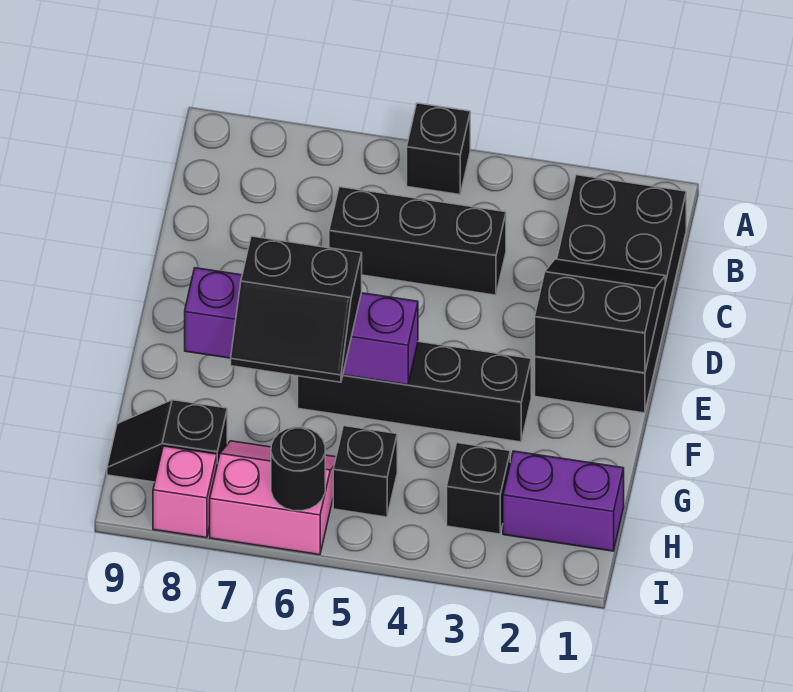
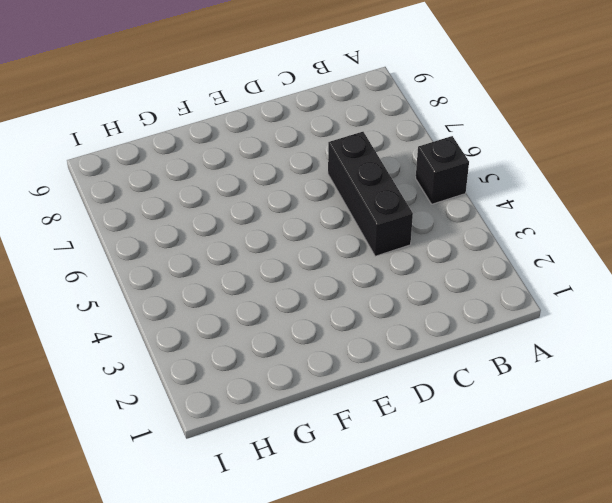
none -> black 2x4 brick [535,175,686,413]
none -> black 1x4 brick [298,342,531,442]
none -> purple 1x2 brick [503,451,624,551]

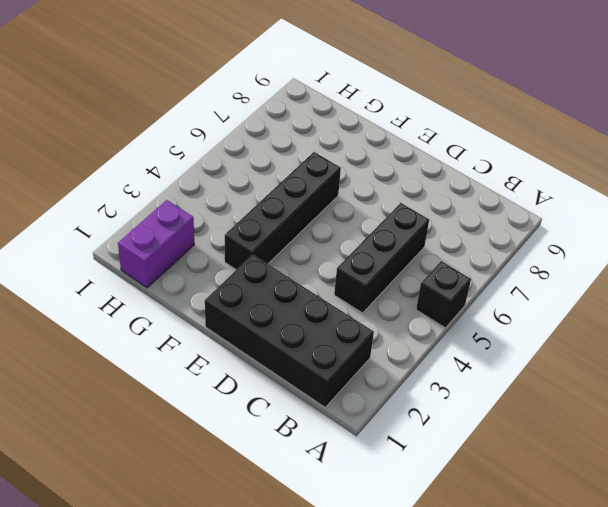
none -> black 1x1 brick [447,443,510,534]
none -> black 1x1 brick [333,426,397,517]
none -> pink 2x2 slope [210,441,336,555]

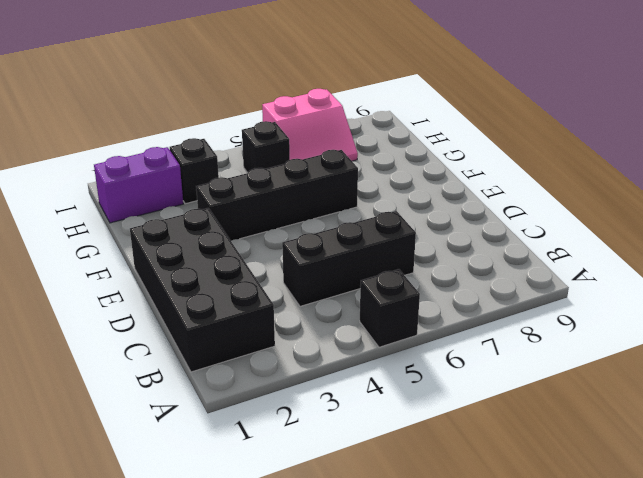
none -> black 1x2 slope [107,400,227,482]
none -> pink 1x1 brick [153,446,217,538]
none -> black 2x2 slope [535,259,665,373]

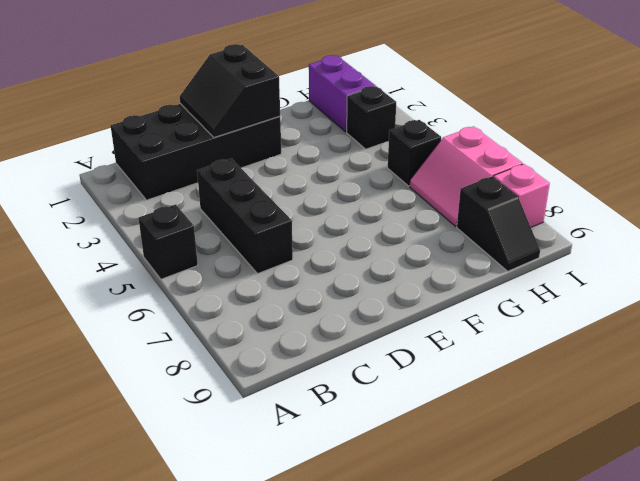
none -> black 1x4 brick [298,342,531,442]
none -> purple 1x4 brick [185,268,418,385]
none -> black 1x1 round brick [271,427,325,511]

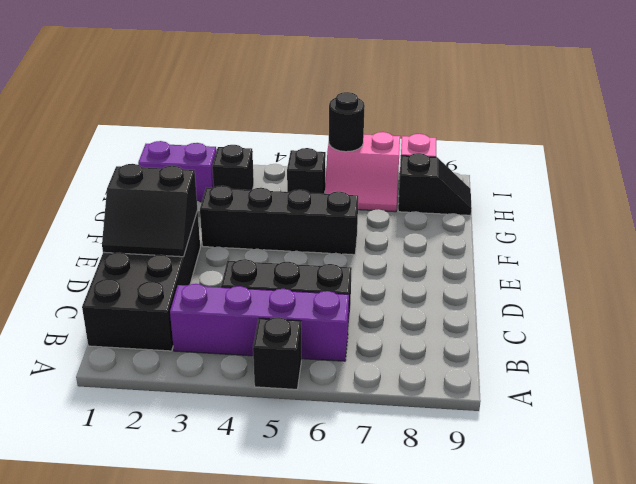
purple 1x4 brick [170,284,349,361] -> purple 1x4 brick moved to [185,268,418,385]
none -> black 2x2 slope [231,236,362,382]

